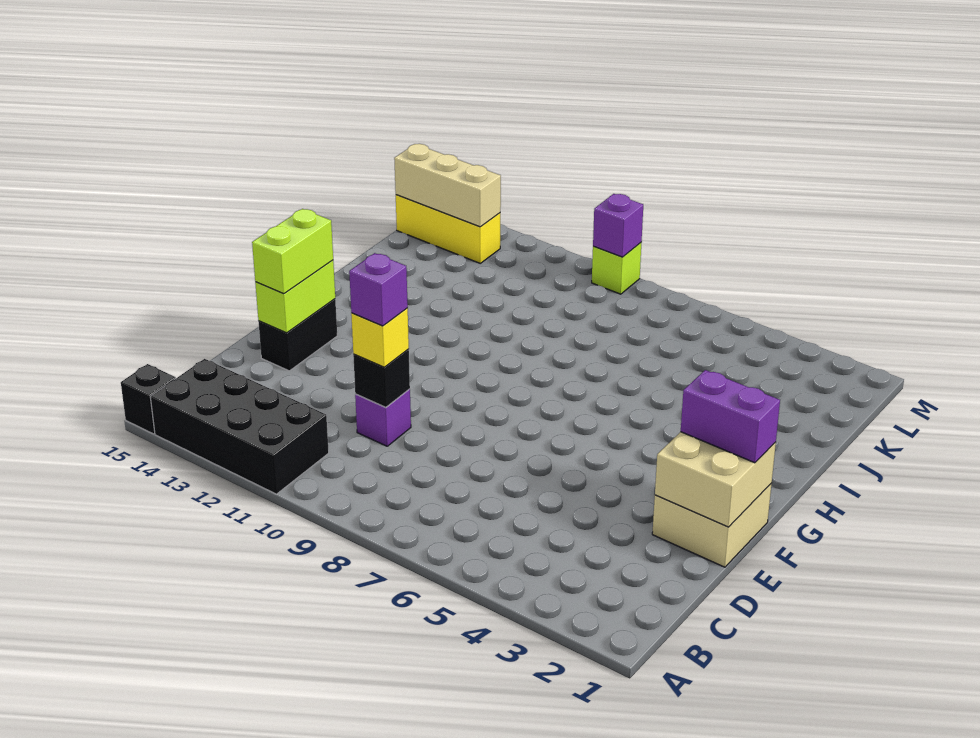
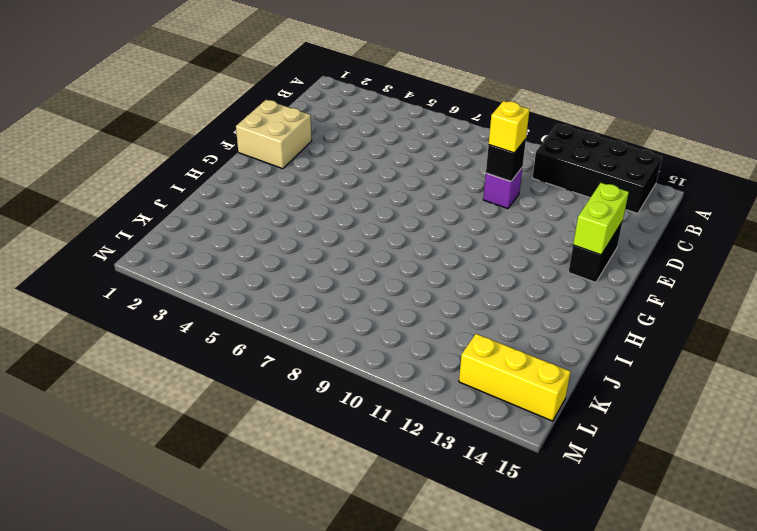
none -> black 1x1 brick [121,364,176,434]
none -> lime 1x1 brick [592,243,641,294]
none -> tan 2x2 brick [655,432,776,527]

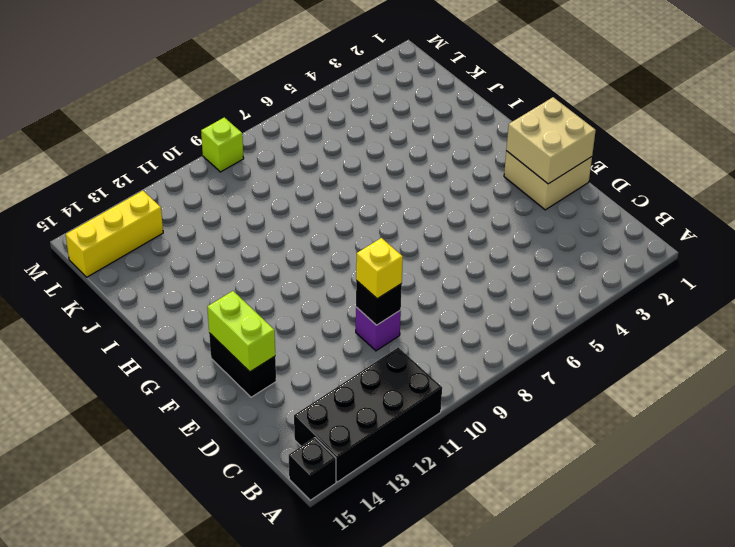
none -> tan 1x3 brick [394,144,501,227]
none -> purple 1x1 brick [593,194,643,257]
none -> lime 1x2 brick [252,209,333,294]

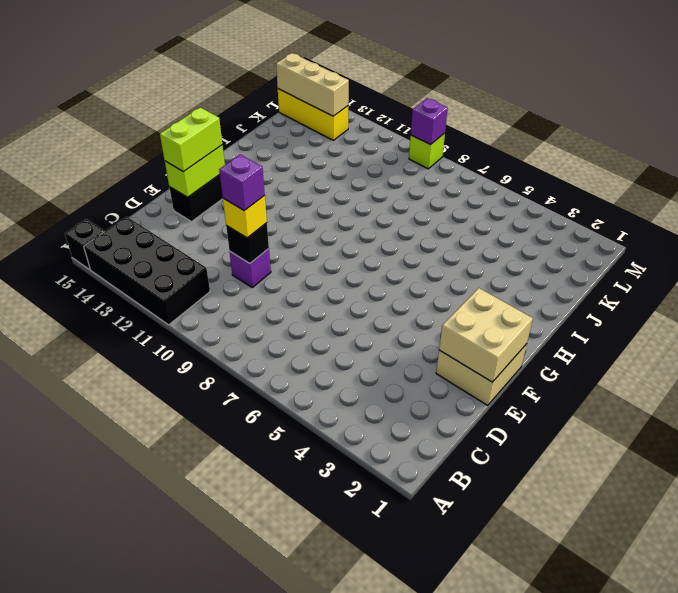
none -> purple 1x2 brick [681,370,780,463]

